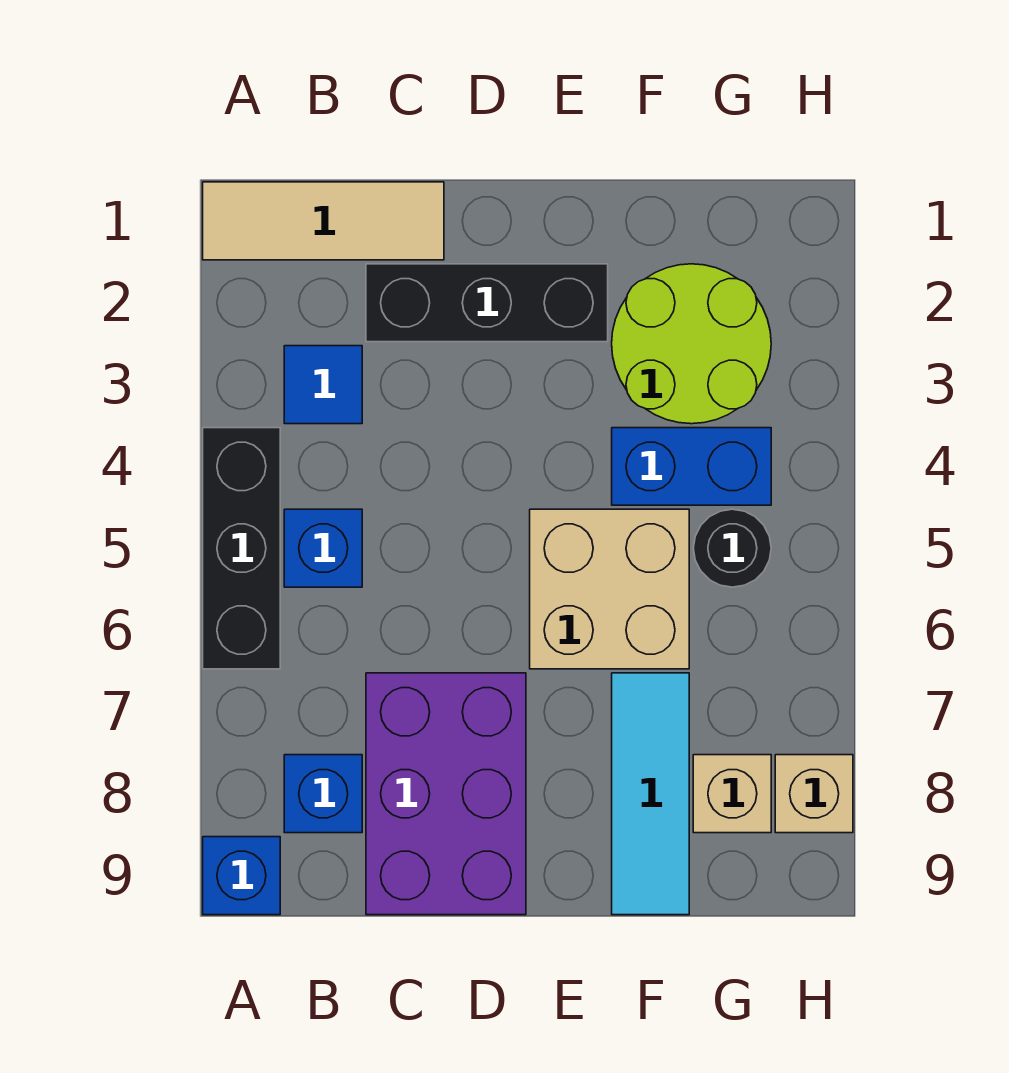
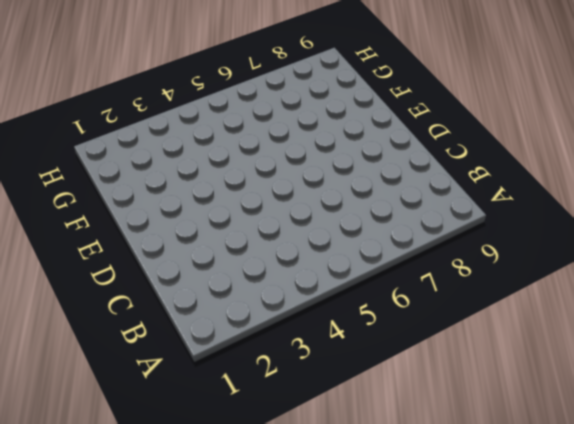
none -> tan 1x3 tile [203,182,444,260]
none -> black 1x3 brick [203,428,280,669]
none -> blue 1x1 brick [203,837,280,915]

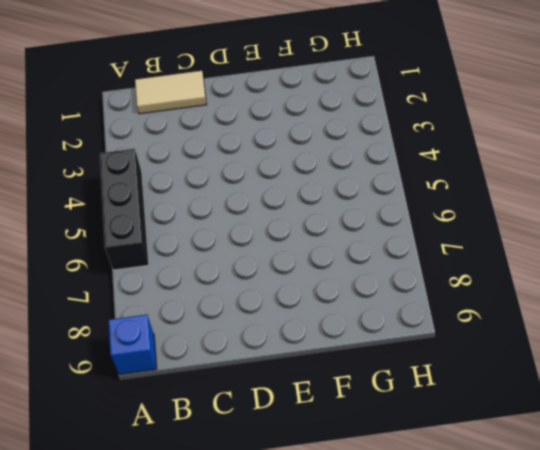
tan 1x2 tile [135,71,207,114] -> tan 1x3 tile [203,182,444,260]
none -> blue 1x1 tile [284,346,362,424]
none -> blue 1x1 brick [284,509,362,587]
none -> blue 1x1 brick [284,755,362,833]

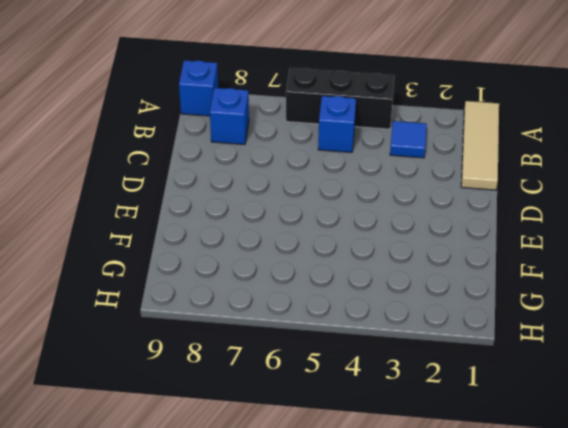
none -> black 1x3 brick [366,264,608,342]
none -> purple 2x3 brick [366,673,526,915]
none -> tan 2x2 brick [530,509,689,669]

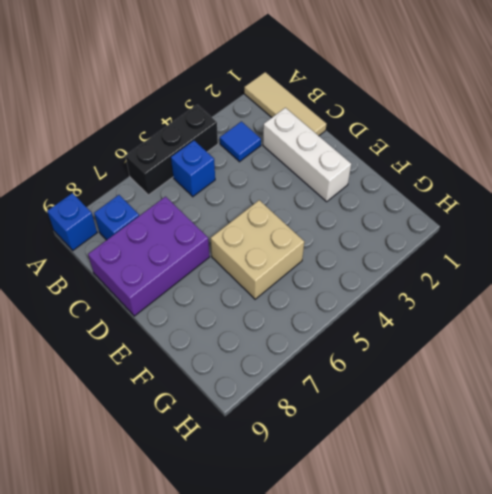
white 1x3 brick [263,108,351,202] -> black 1x3 brick [366,264,608,342]
none -> lime 2x2 round brick [612,264,771,424]
none -> blue 1x2 brick [612,428,771,505]
none -> cyan 1x3 tile [612,673,689,915]

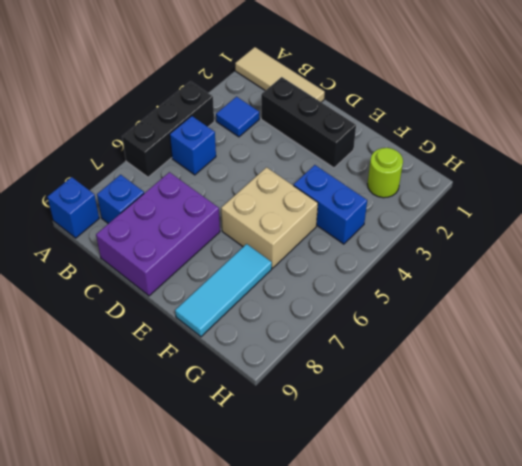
lime 1x1 round brick [368,148,403,198] -> lime 2x2 round brick [612,264,771,424]
none -> black 1x1 round brick [693,509,771,587]
none -> tan 1x1 brick [693,755,771,833]
none -> tan 1x1 brick [775,755,853,833]

